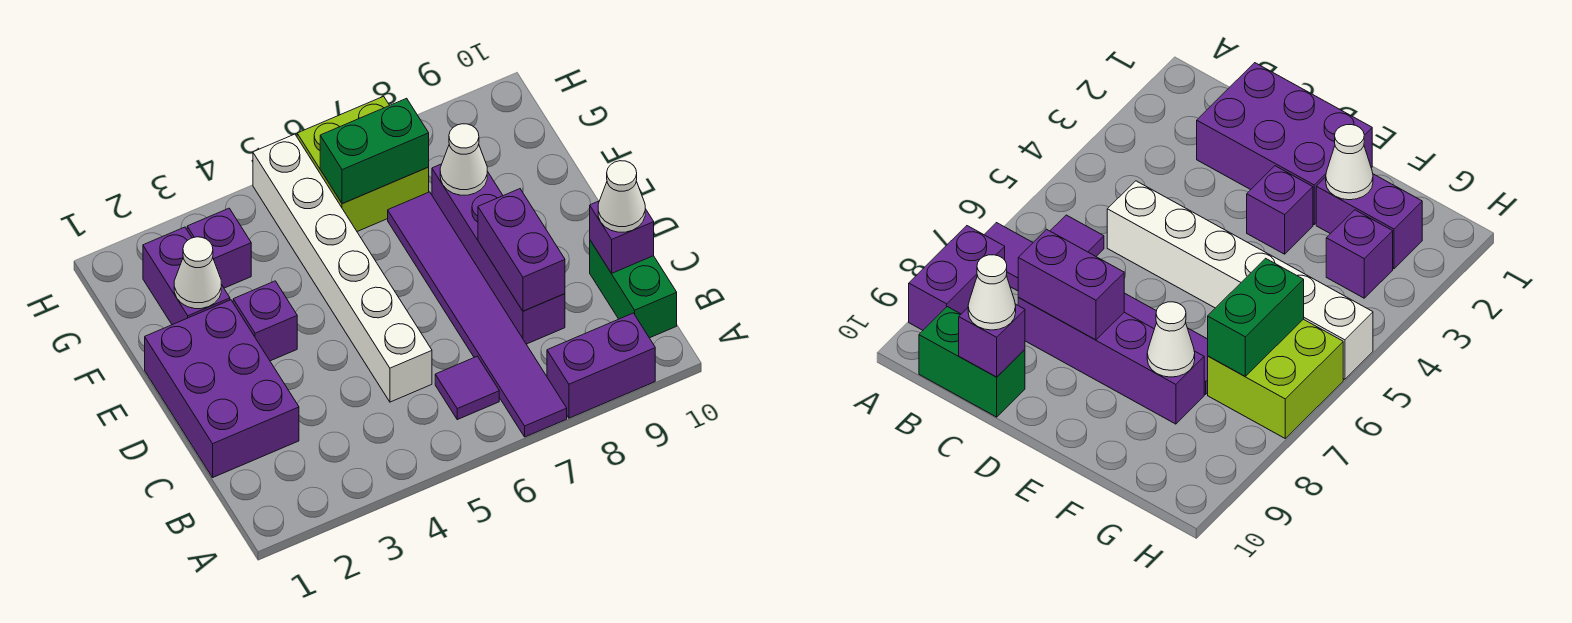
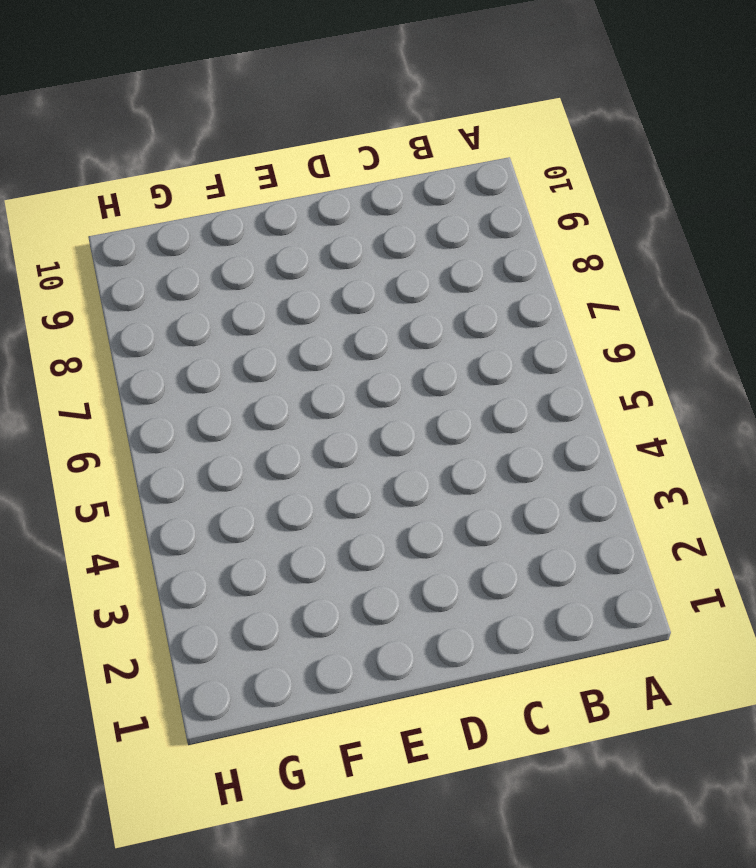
none -> purple 1x6 tile [388,192,567,437]
none -> purple 1x2 brick [547,313,655,418]
none -> purple 1x1 tile [435,356,499,420]

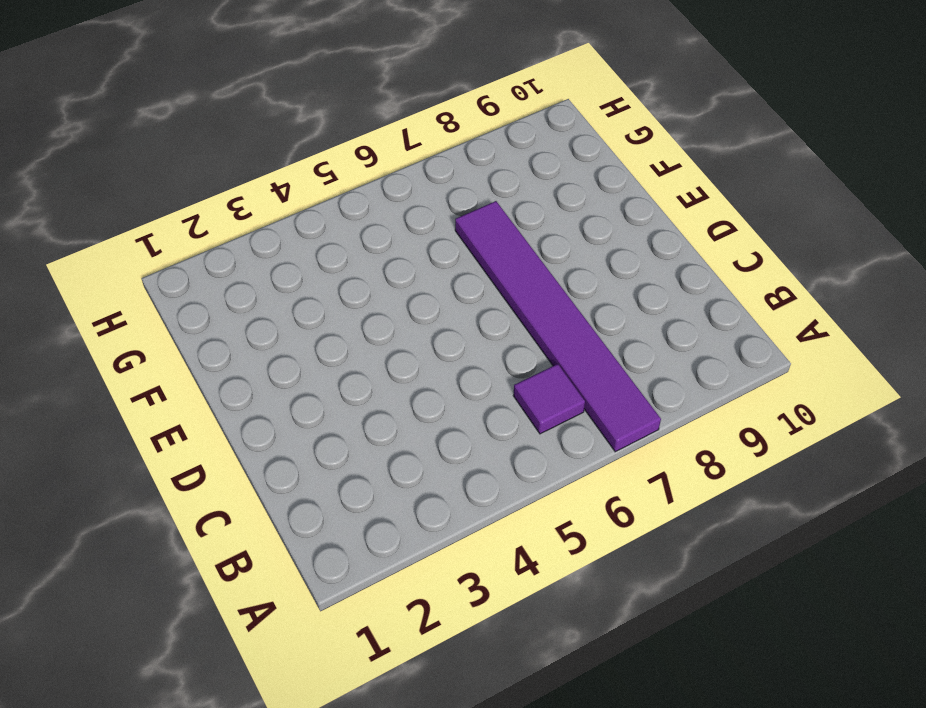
none -> purple 1x2 brick [547,313,655,418]
none -> green 1x2 brick [590,241,677,338]
none -> purple 2x3 brick [145,300,299,477]

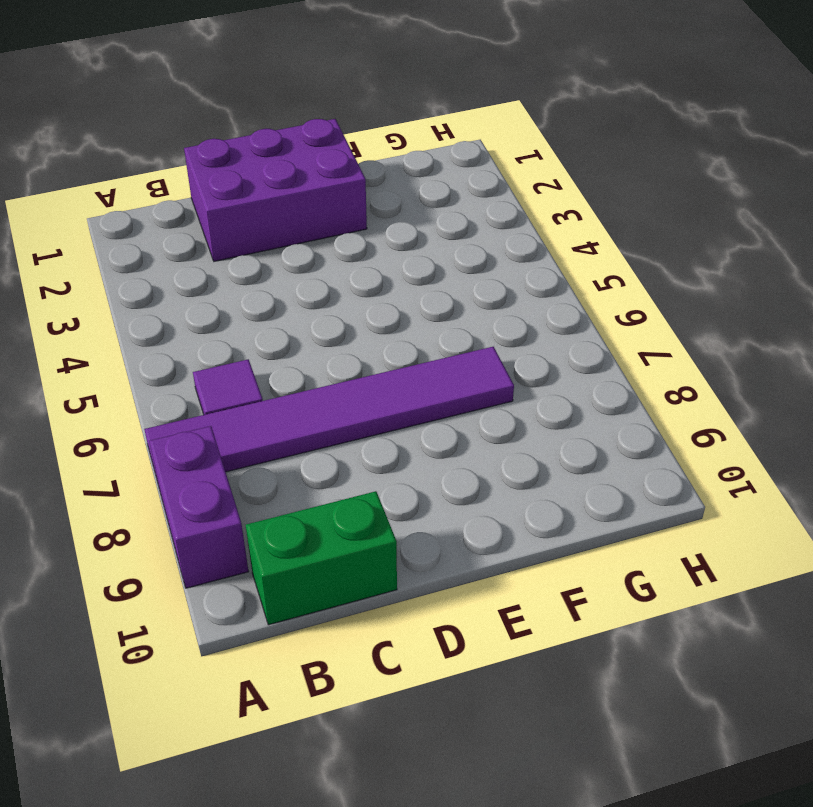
none -> white 1x6 brick [253,134,432,402]
none -> purple 1x4 brick [432,164,565,344]
none -> purple 1x1 brick [233,281,297,361]

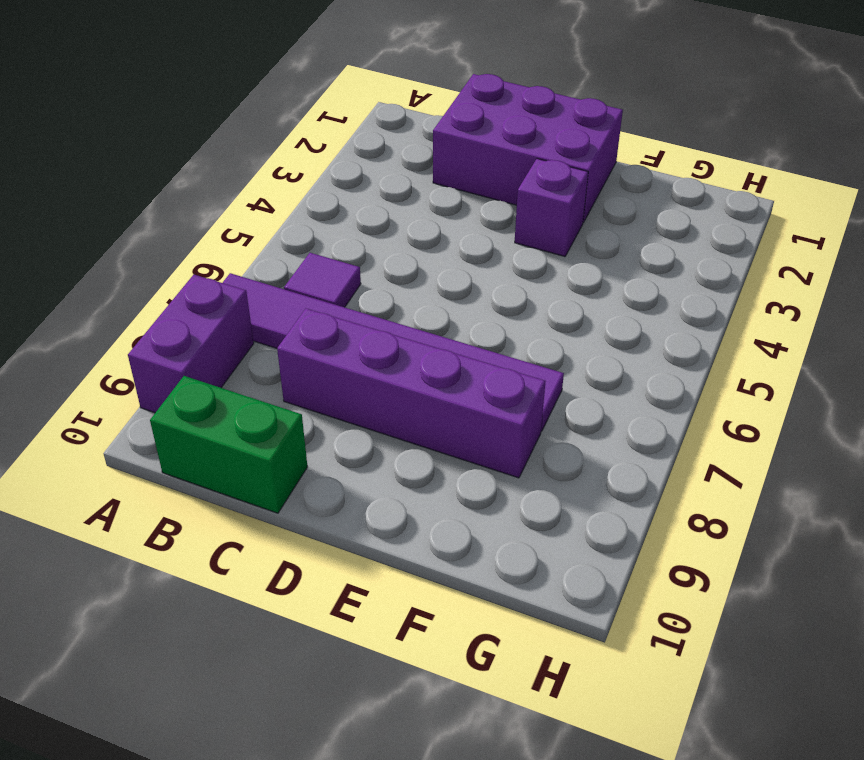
none -> white 1x6 brick [253,134,432,402]
none -> purple 1x2 brick [143,227,230,325]
none -> purple 1x1 brick [187,208,251,288]

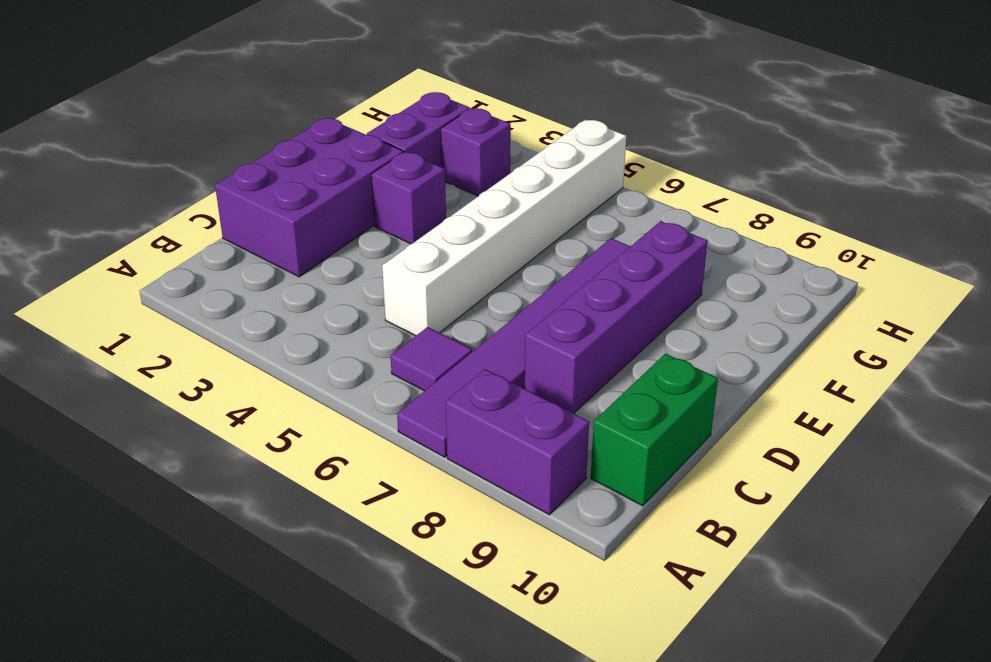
none -> lime 2x2 brick [297,96,429,231]
none -> purple 1x2 brick [478,189,565,311]
none -> purple 1x1 brick [590,201,654,273]

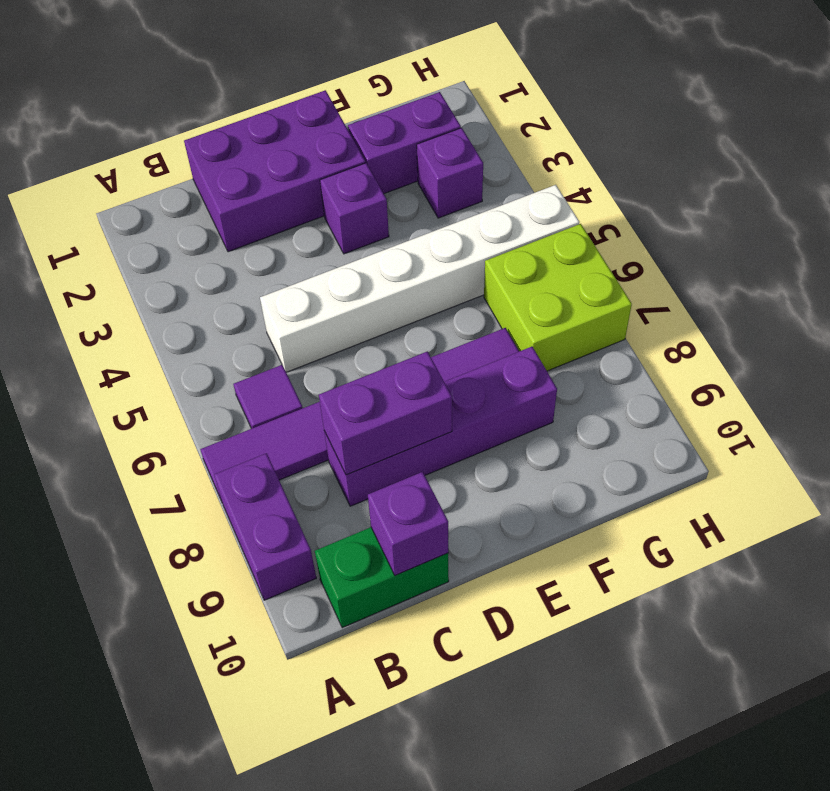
none -> white 1x1 cone [174,237,221,309]
none -> white 1x1 cone [440,124,487,195]
none -> green 1x2 brick [320,98,429,204]

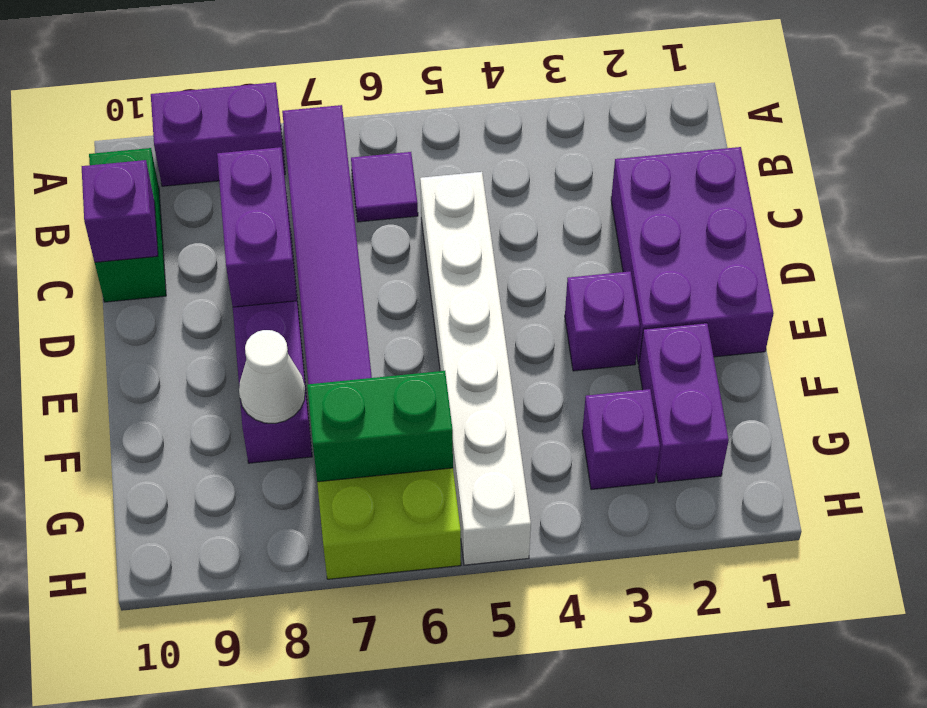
none -> white 1x1 cone [174,237,221,309]
none -> white 1x1 cone [598,161,645,232]

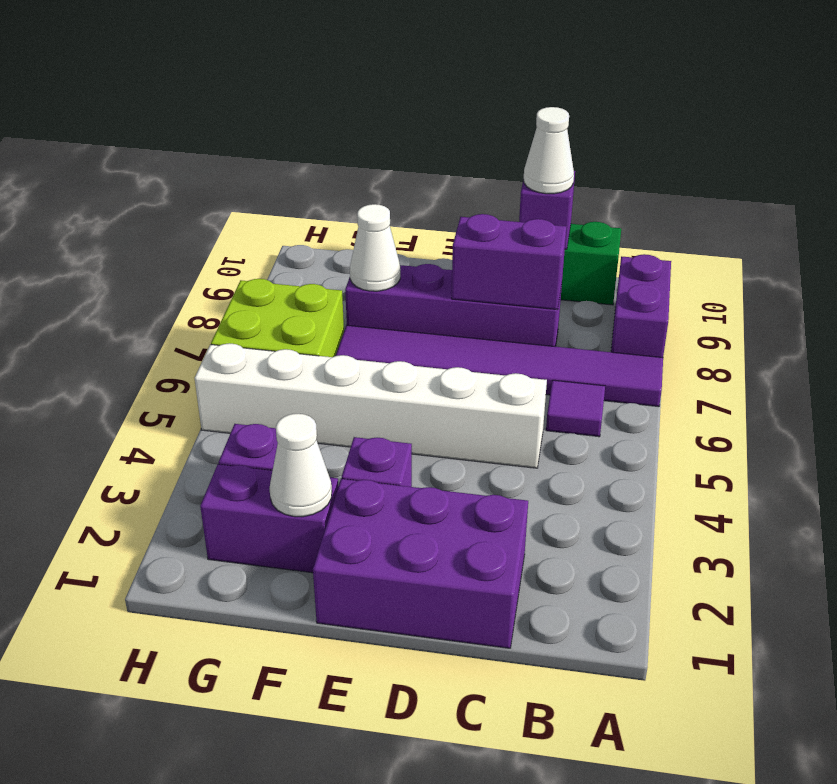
none -> green 1x2 brick [320,98,429,204]

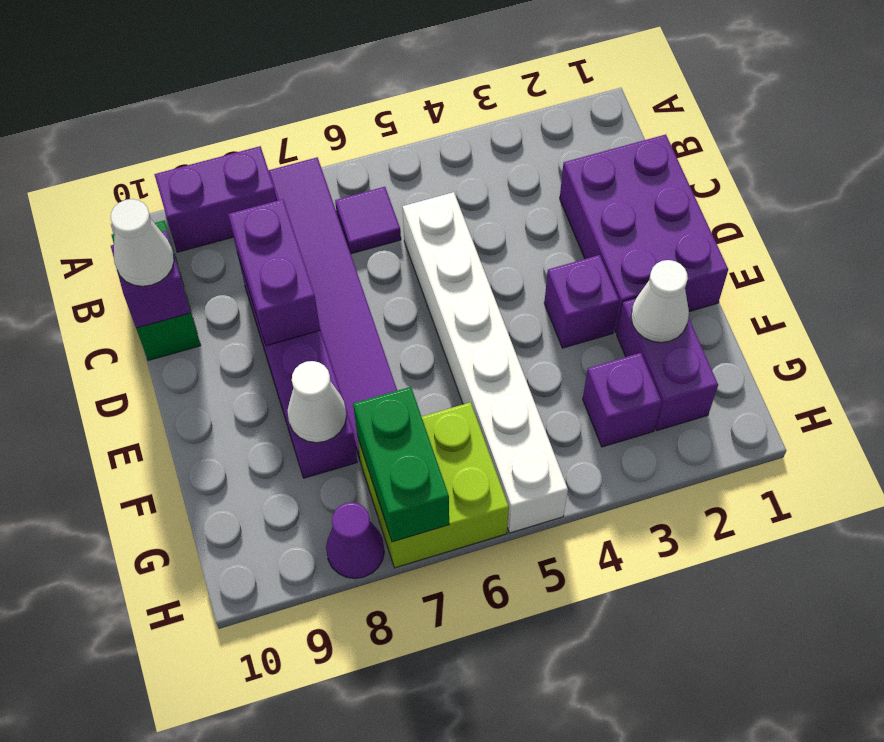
green 1x2 brick [353,387,449,542] -> green 1x2 brick turned to [320,98,429,204]
purple 1x1 cone [326,502,384,579] -> none

